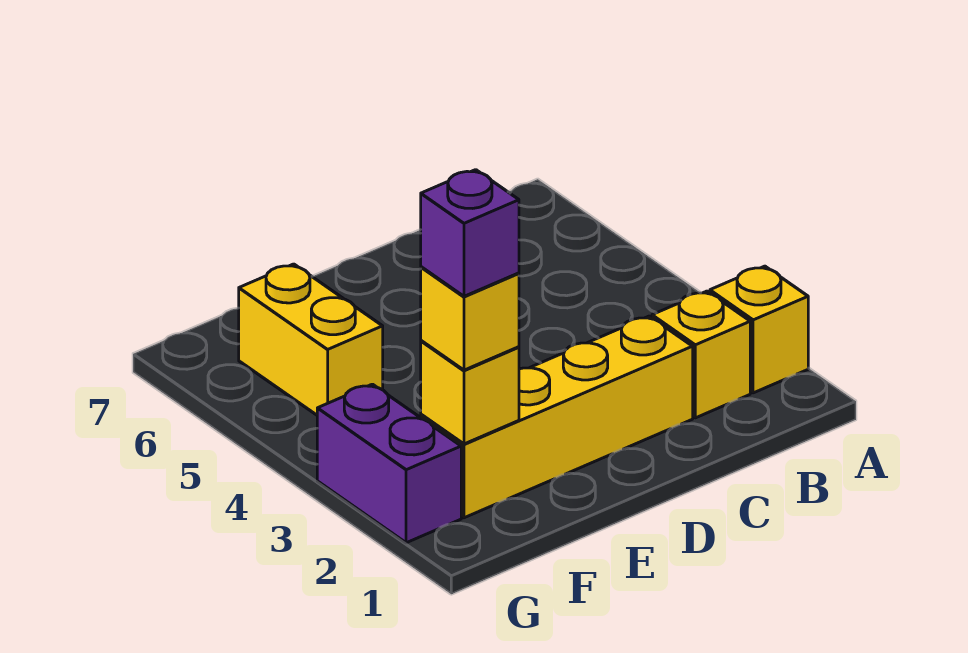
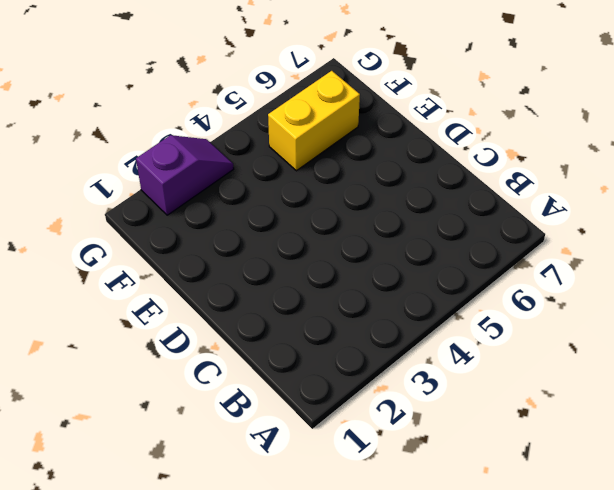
purple 1x2 slope [136,135,234,215] -> purple 1x2 brick [317,384,461,543]
none -> yellow 1x1 brick [710,266,808,393]
none -> yellow 1x1 brick [652,291,750,418]

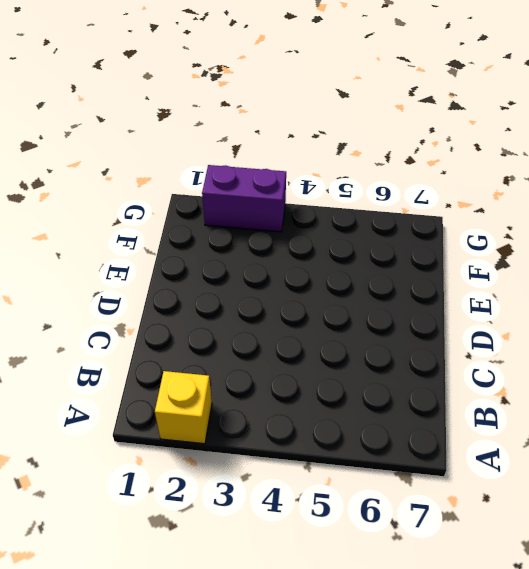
none -> yellow 1x1 brick [652,291,750,418]
none -> yellow 1x4 brick [421,316,693,518]

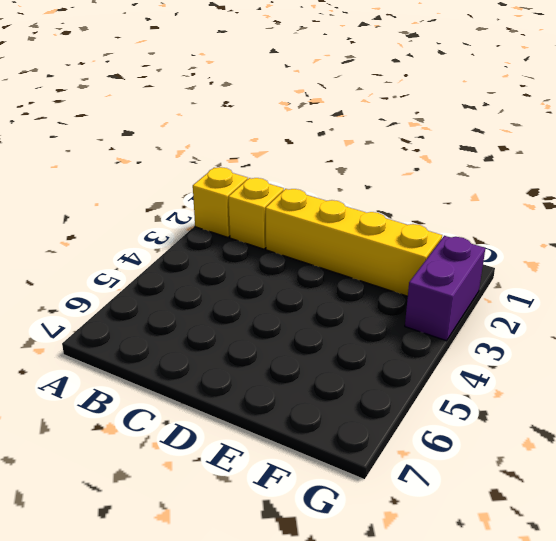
none -> yellow 1x2 brick [239,264,383,415]
none -> yellow 1x1 brick [421,341,519,444]

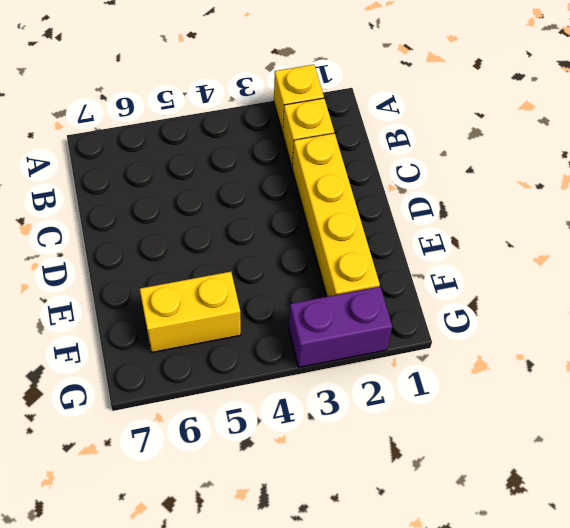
none -> yellow 1x1 brick [421,341,519,444]
none -> yellow 1x1 brick [421,267,519,370]

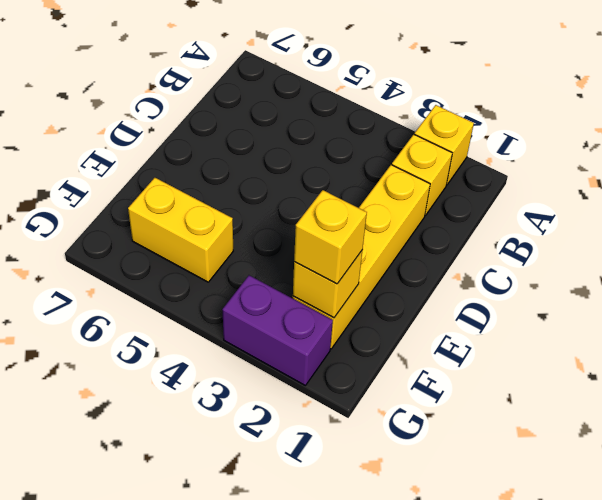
none -> purple 1x1 brick [421,170,519,296]

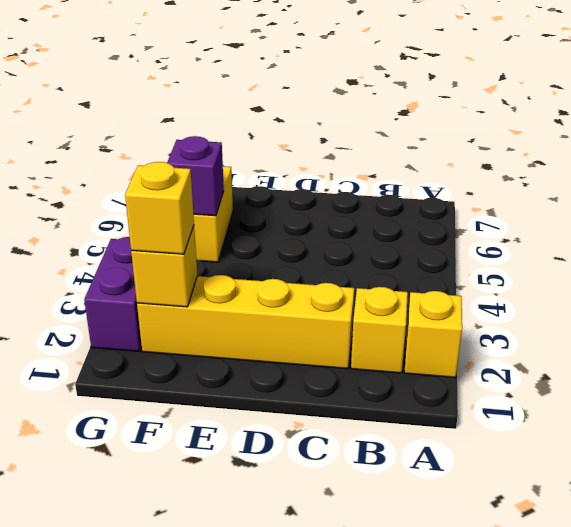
purple 1x1 brick [167,136,224,216] -> purple 1x1 brick moved to [421,170,519,296]

